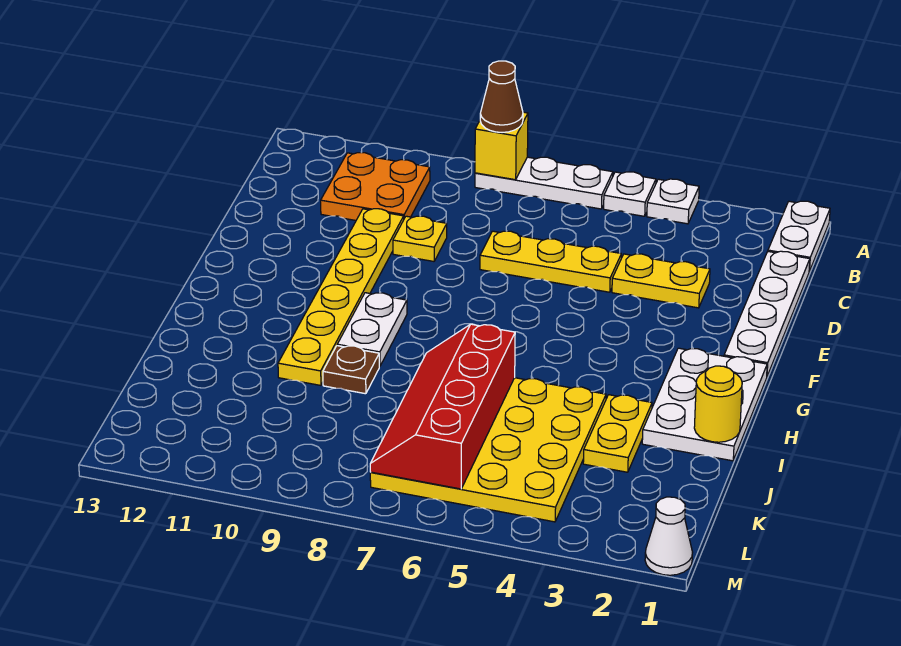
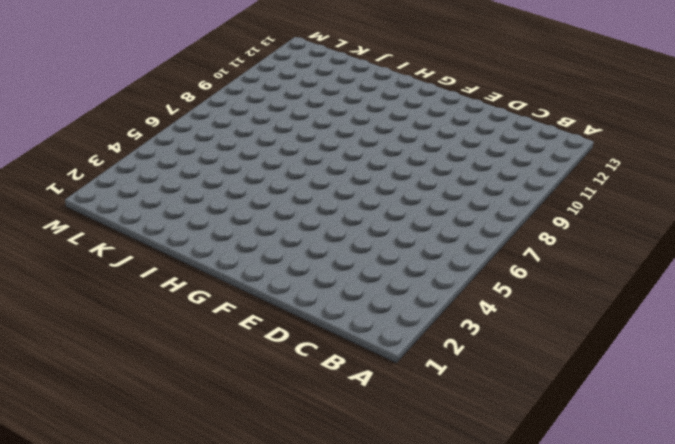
none -> white 1x2 plate [768,201,830,271]
none -> white 1x1 plate [647,179,699,224]
none -> white 1x1 plate [604,172,656,216]

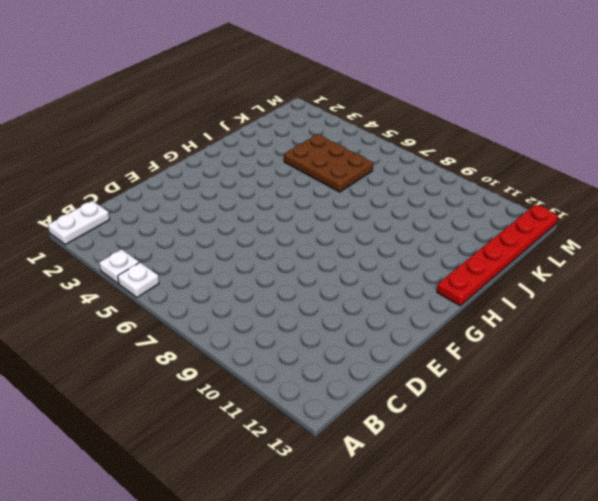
red 1x6 plate [437,205,558,306] -> none
brown 2x3 plate [284,134,373,192] -> yellow 4x4 plate [370,378,606,522]
none -> white 1x3 plate [475,157,613,209]
none -> orange 2x2 plate [321,153,430,220]
none -> white 1x4 plate [724,251,810,376]

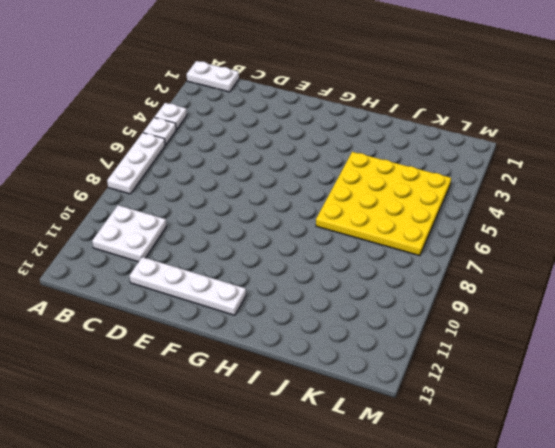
white 2x2 plate [92,205,166,262] -> orange 2x2 plate [321,153,430,220]
white 1x4 plate [130,257,246,315] -> white 1x4 plate moved to [724,251,810,376]
none -> yellow 1x2 plate [612,254,710,308]
none -> yellow 1x3 plate [480,231,621,292]
none -> yellow 1x1 plate [393,216,447,261]

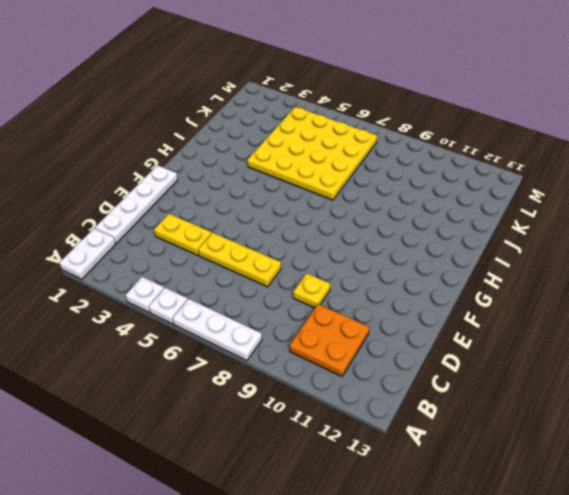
none -> yellow 1x6 plate [278,209,404,385]
none -> white 2x3 plate [642,348,767,461]
none -> white 1x2 plate [337,293,407,366]

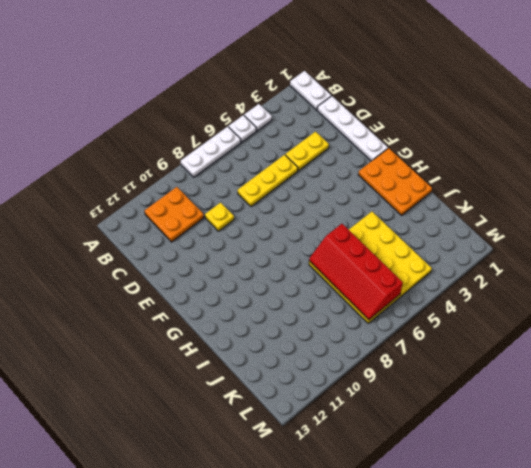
orange 2x3 plate [358,148,432,215] -> white 2x3 plate [642,348,767,461]
none -> yellow 1x6 plate [278,209,404,385]
none -> white 1x2 plate [337,293,407,366]
none -> yellow 1x2 plate [583,395,652,472]

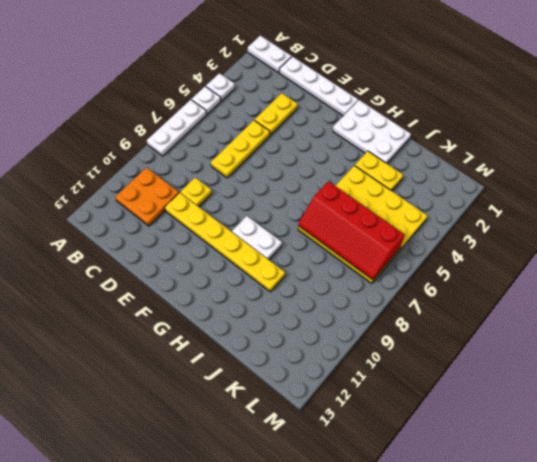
none -> brown 1x1 plate [323,346,379,394]
none -> white 1x1 cone [645,497,693,575]
none -> yellow 1x1 brick [475,112,528,180]

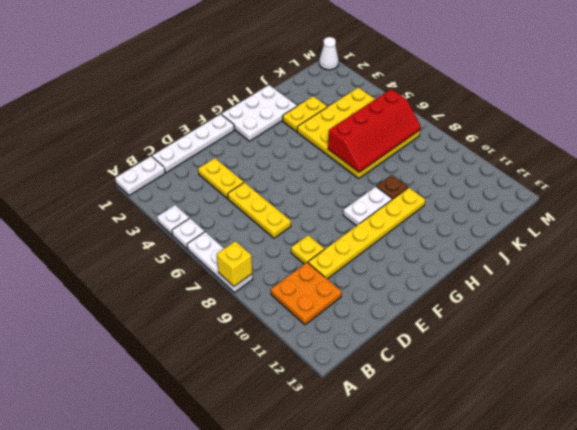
none -> yellow 1x1 round brick [694,366,742,442]
none -> brown 1x1 cone [480,61,523,132]

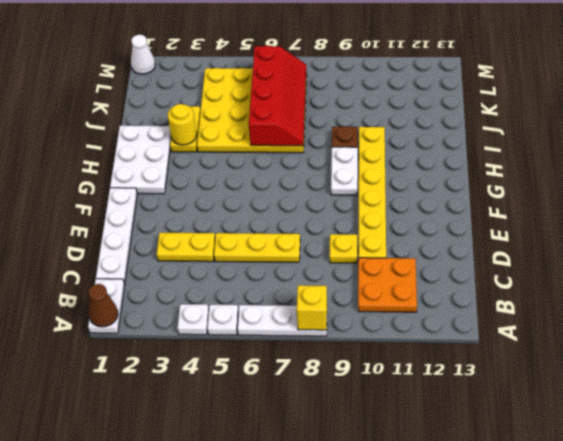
brown 1x1 cone [88,284,118,327] -> brown 1x1 cone moved to [480,61,523,132]
yellow 1x1 round brick [168,104,197,145] -> yellow 1x1 round brick moved to [694,366,742,442]

